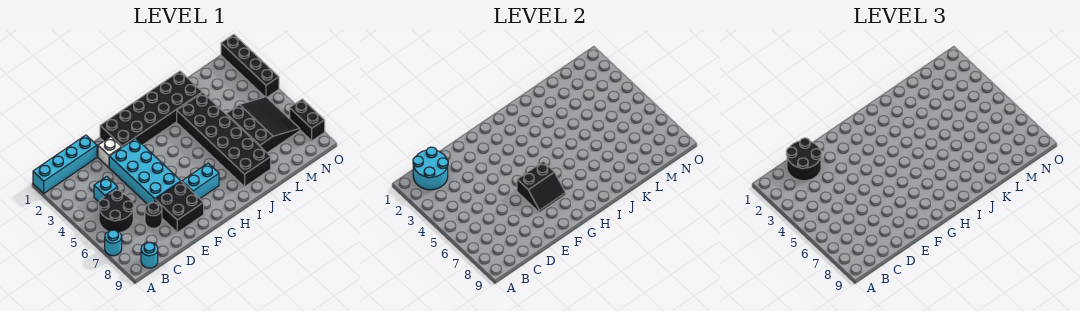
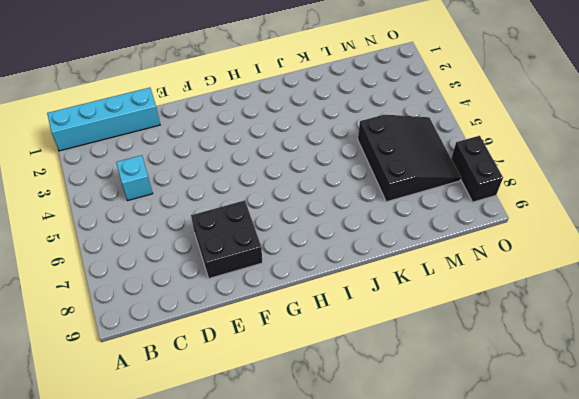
none -> cyan 1x1 round brick [105,230,122,256]
none -> black 2x2 round brick [99,190,134,232]
none -> cyan 1x1 round brick [141,242,158,268]

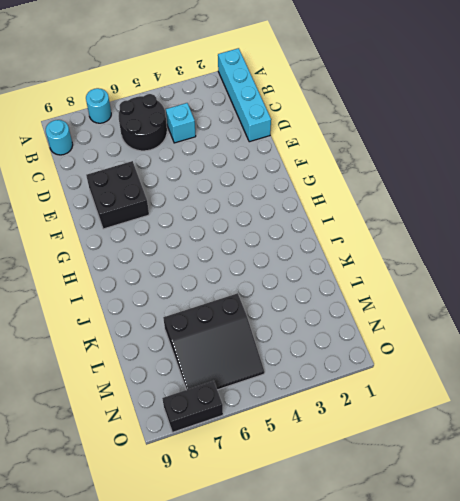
none -> black 1x1 round brick [145,202,162,228]
none -> white 1x1 brick [98,137,122,168]
none -> cyan 2x4 brick [109,138,181,204]

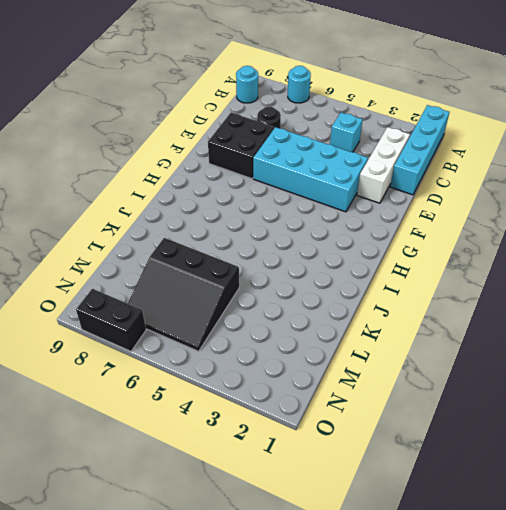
white 1x3 brick [357,127,410,203] -> white 1x1 brick [98,137,122,168]
none -> black 2x2 round brick [99,190,134,232]
none -> black 2x6 brick [100,71,202,147]
none -> cyan 1x2 brick [182,163,219,198]

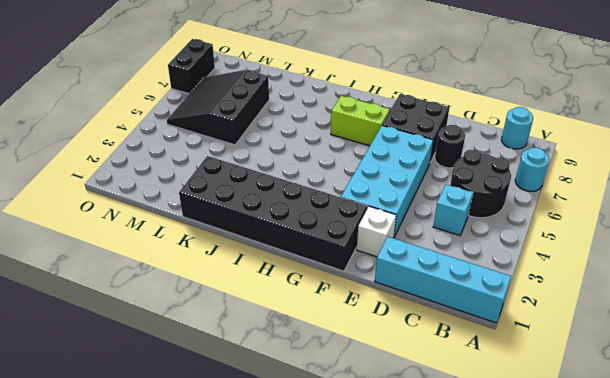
lime 1x2 brick [331,96,390,146] -> cyan 1x2 brick [182,163,219,198]
none -> black 2x6 brick [177,93,271,187]
none -> black 1x4 brick [221,34,279,97]
none -> cyan 2x2 round brick [413,147,448,190]

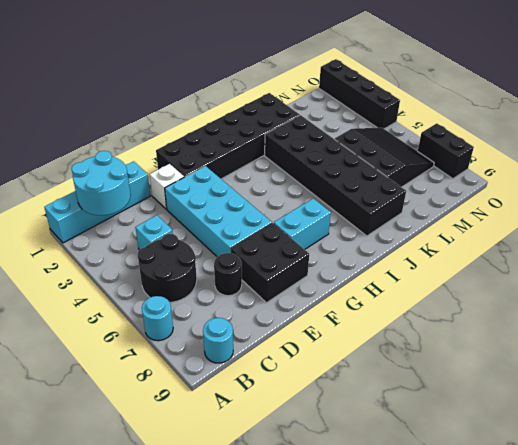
none -> black 2x2 slope [517,161,566,212]
none -> black 2x2 round brick [786,138,822,181]

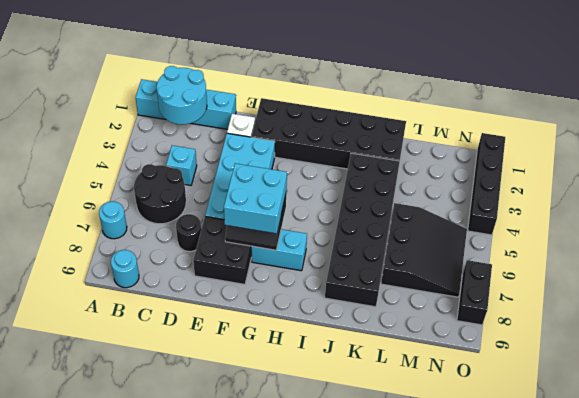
cyan 2x2 brick [224,163,287,233] -> none
none -> black 2x2 round brick [786,138,822,181]

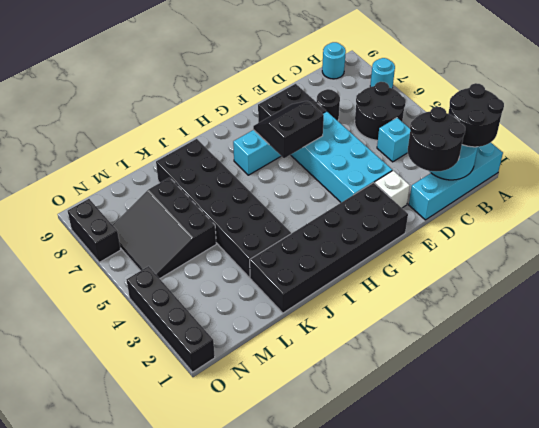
black 2x2 round brick [448,83,504,147] -> none

